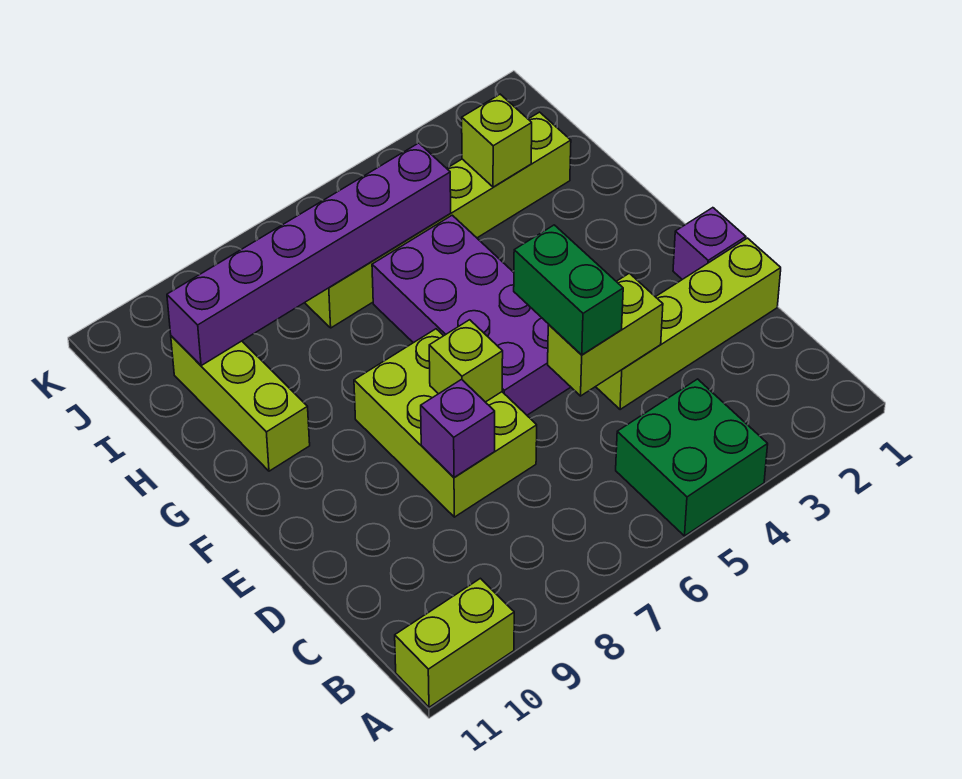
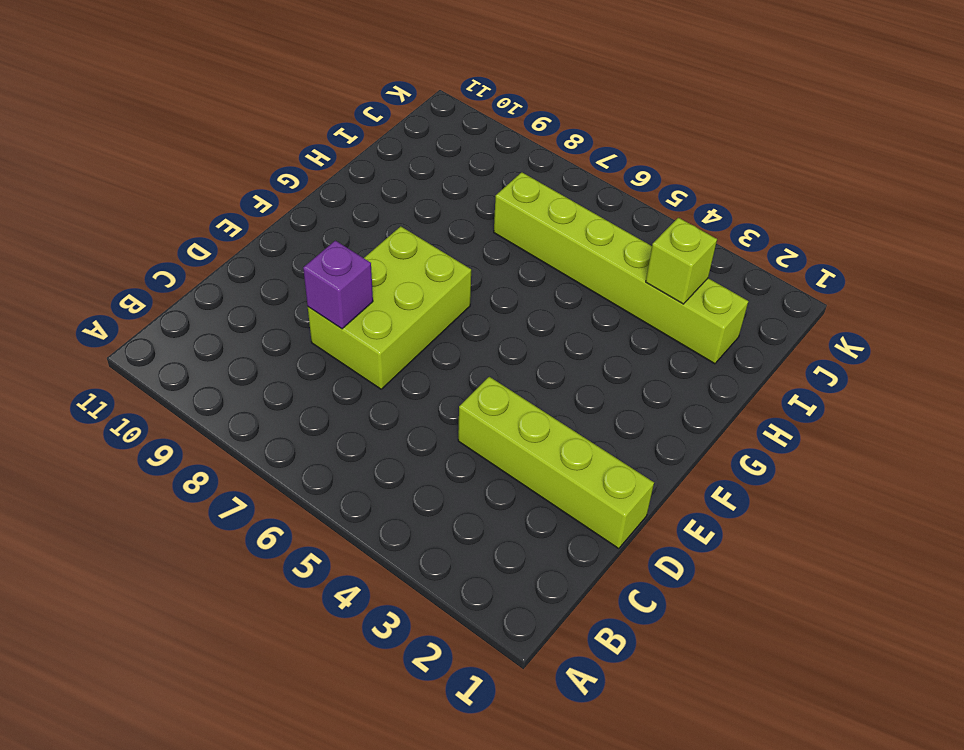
none -> green 2x2 brick [616,379,768,536]
none -> lime 1x2 brick [395,578,514,707]
none -> purple 1x1 brick [673,208,746,279]

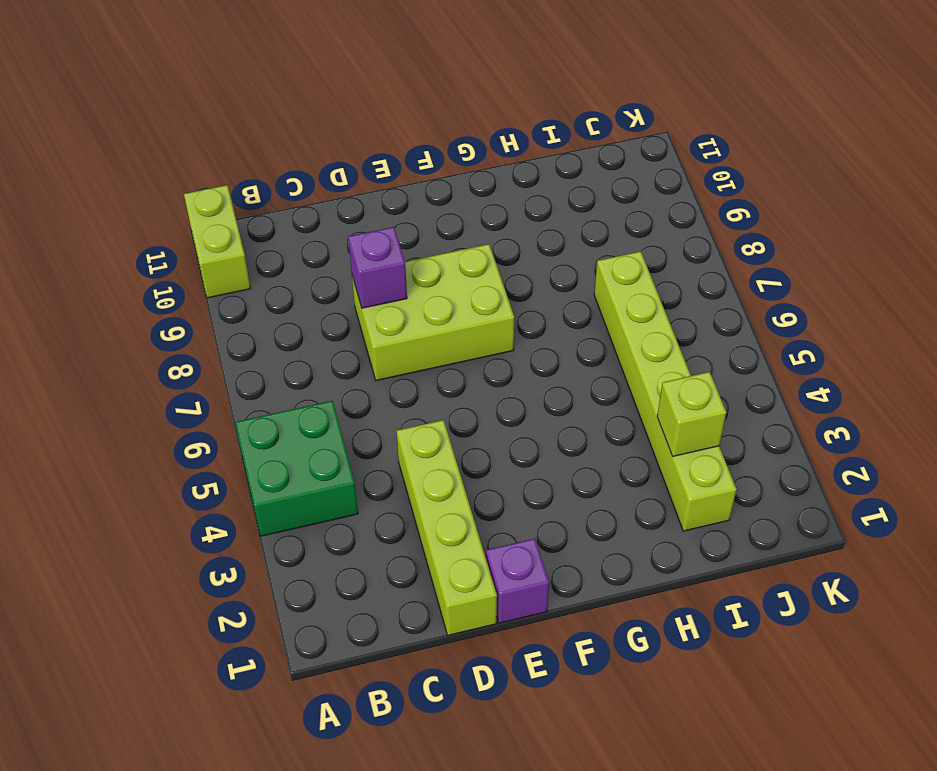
none -> purple 2x4 brick [372,215,570,415]
none -> lime 1x3 brick [171,336,310,471]
none -> lime 1x2 brick [548,273,663,396]

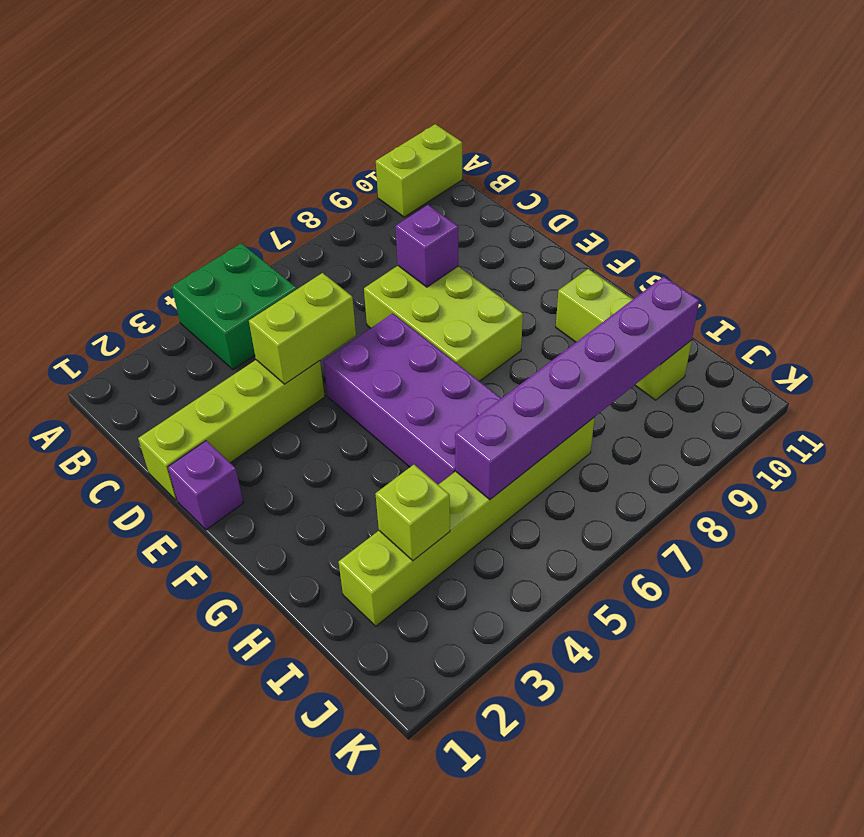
none -> lime 1x1 brick [429,320,503,402]
none -> green 1x2 brick [514,225,623,355]

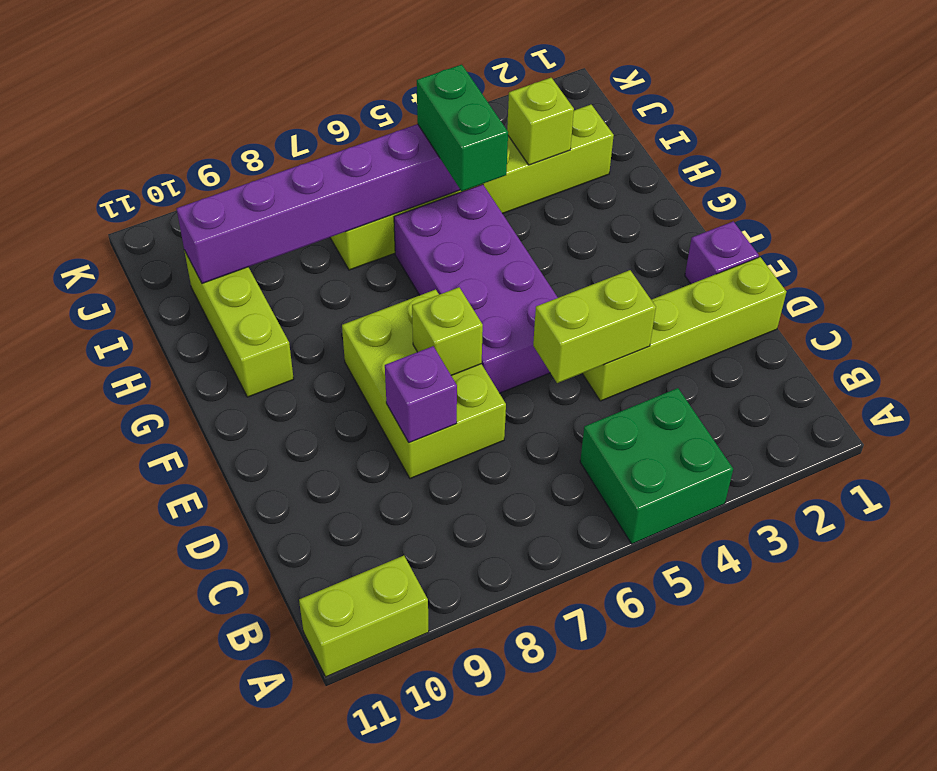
green 1x2 brick [417,65,508,191] -> green 1x2 brick moved to [514,225,623,355]

